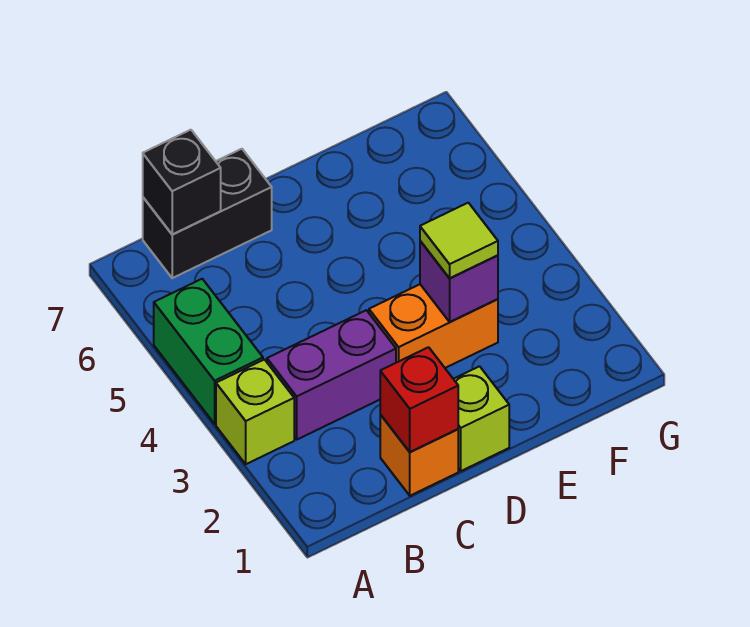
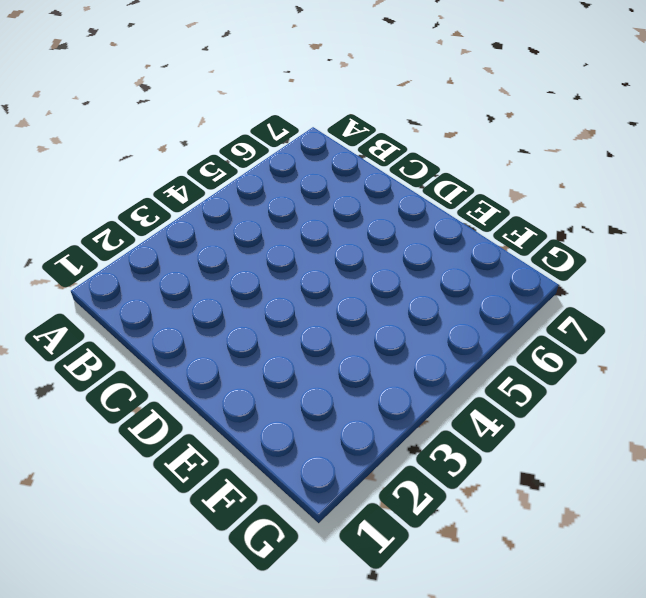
none -> lime 1x1 brick [216,360,294,464]
none -> green 1x2 brick [154,279,263,424]

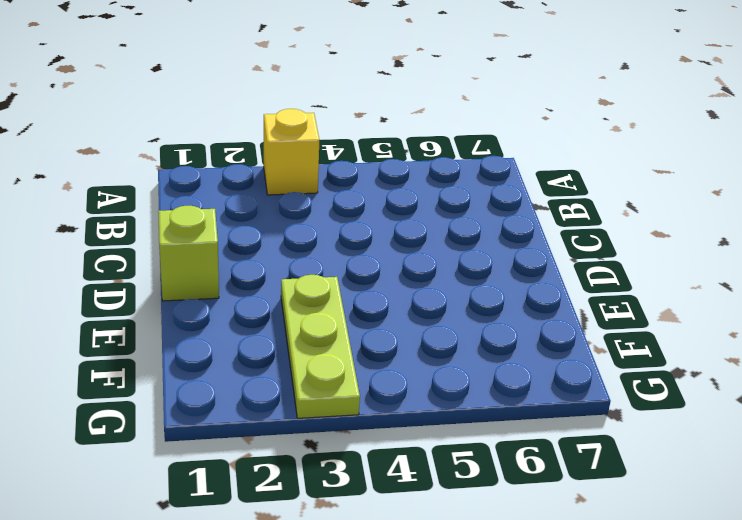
yellow 1x1 brick [264,109,319,195] -> lime 1x1 brick [216,360,294,464]
lime 1x3 plate [281,275,360,418] -> orange 1x2 brick [369,284,498,368]
none -> green 1x2 brick [154,279,263,424]
none -> purple 1x2 brick [267,310,396,439]

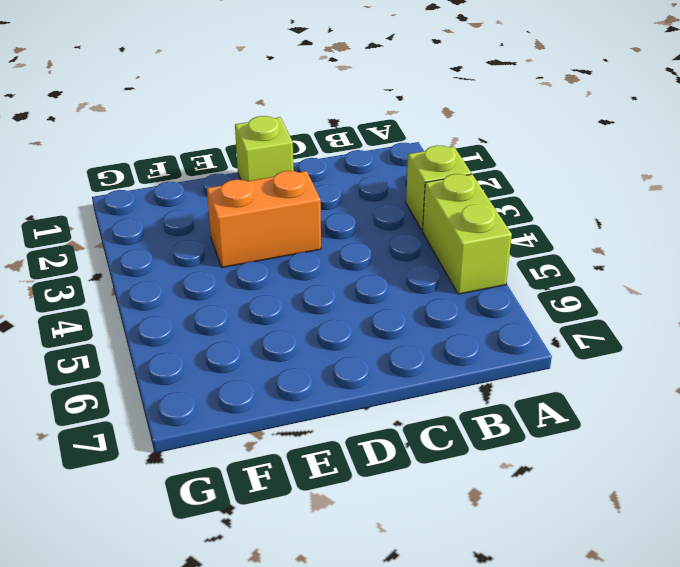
lime 1x2 brick [423,174,512,294] -> green 1x2 brick [154,279,263,424]
none -> purple 1x2 brick [267,310,396,439]
none -> black 1x2 brick [143,149,272,278]

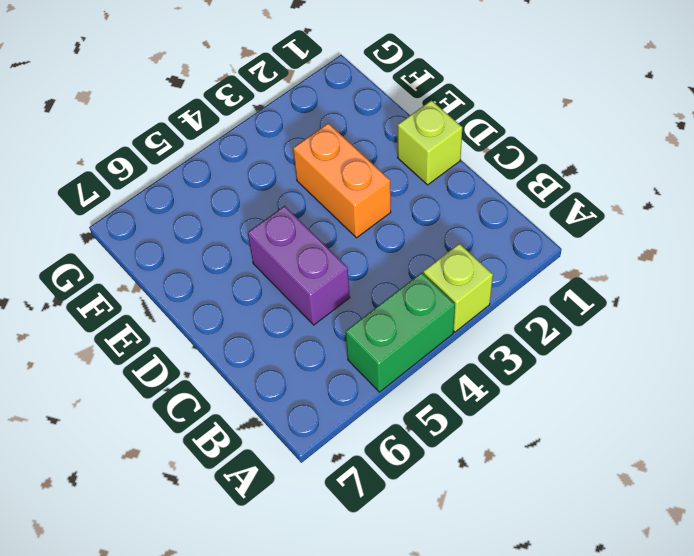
purple 1x2 brick [248,206,350,325] -> purple 1x2 brick moved to [267,310,396,439]
none -> black 1x2 brick [143,149,272,278]
none -> orange 1x1 brick [380,415,458,496]

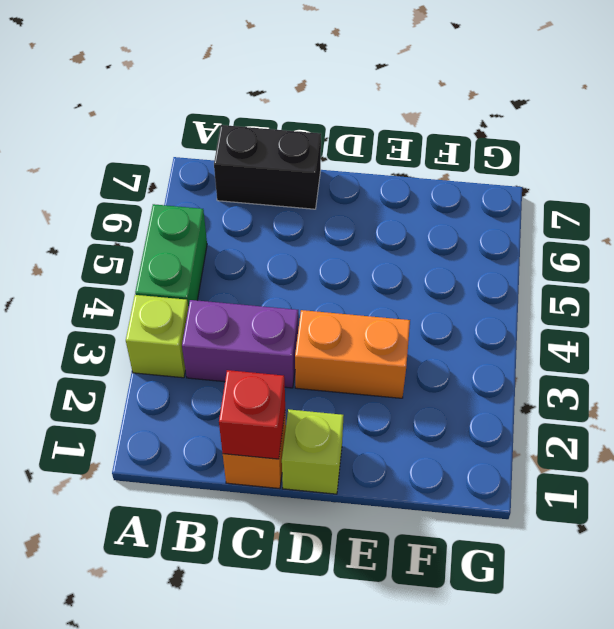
none -> black 1x1 brick [143,130,221,235]
none -> purple 1x1 brick [420,241,498,322]

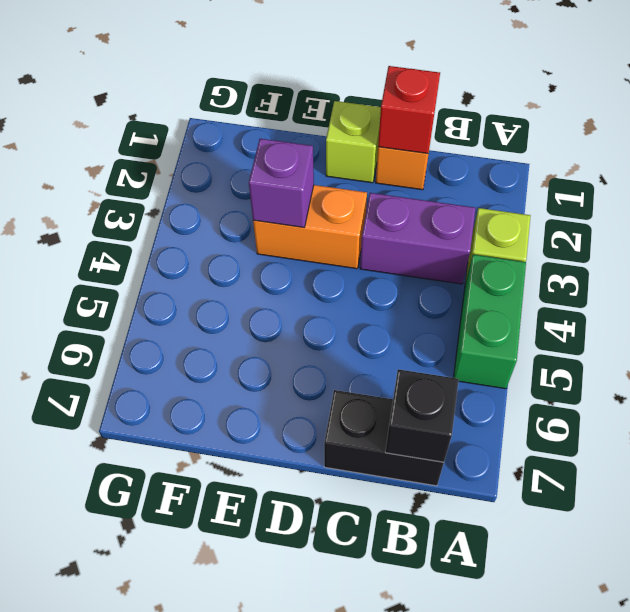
none -> lime 1x1 tile [420,203,498,278]

